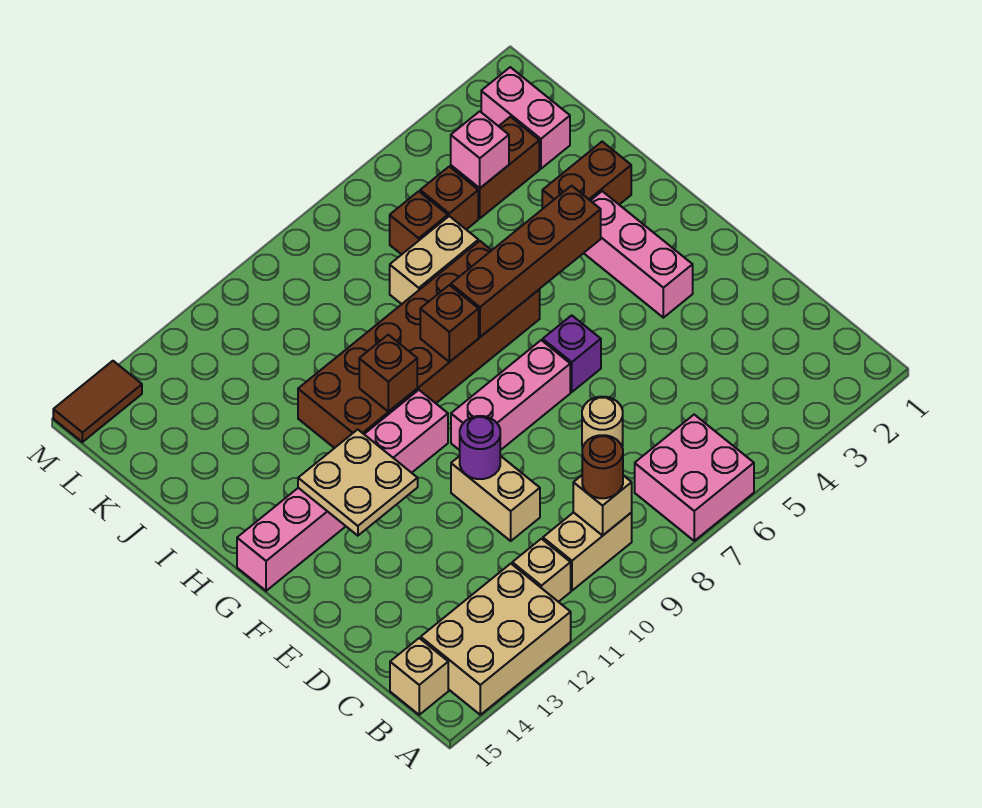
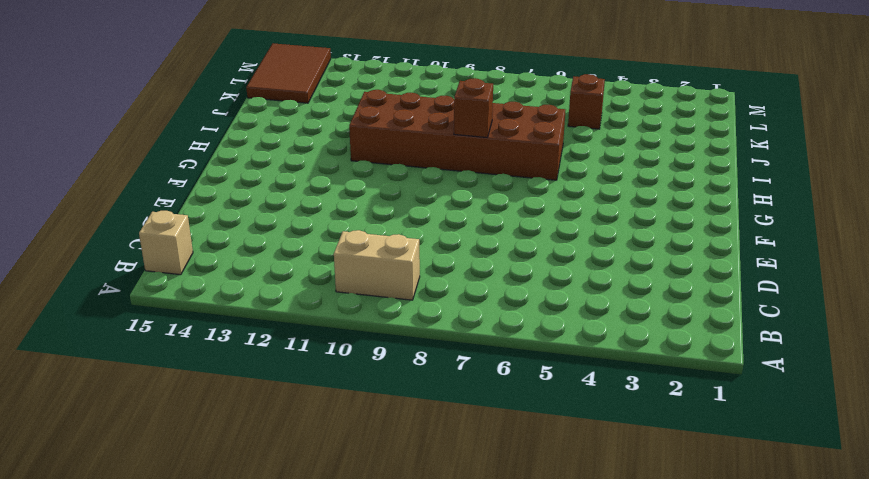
brown 2x3 tile [246,43,331,103] -> brown 1x2 tile [53,361,142,442]
none -> pink 2x2 brick [635,415,754,541]
none -> tan 2x3 brick [421,564,571,715]
none -> tan 1x1 brick [512,539,571,602]

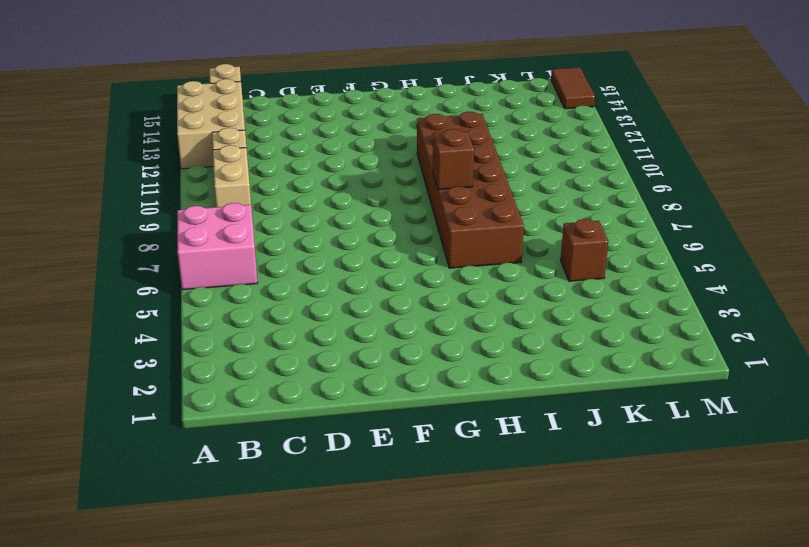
none -> tan 1x1 round brick [582,397,623,447]
none -> tan 1x2 brick [451,456,540,541]
none -> pink 1x3 brick [584,191,693,318]

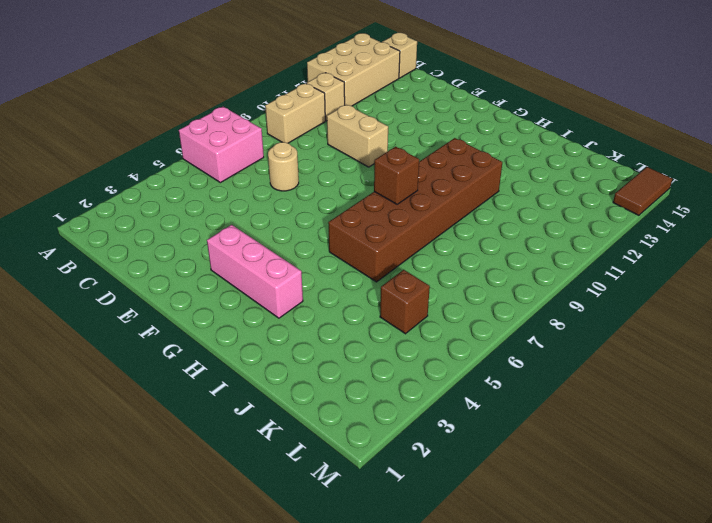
none -> purple 1x1 brick [543,315,601,392]
none -> pink 1x3 brick [451,340,570,450]
none -> pink 1x6 brick [237,390,448,591]

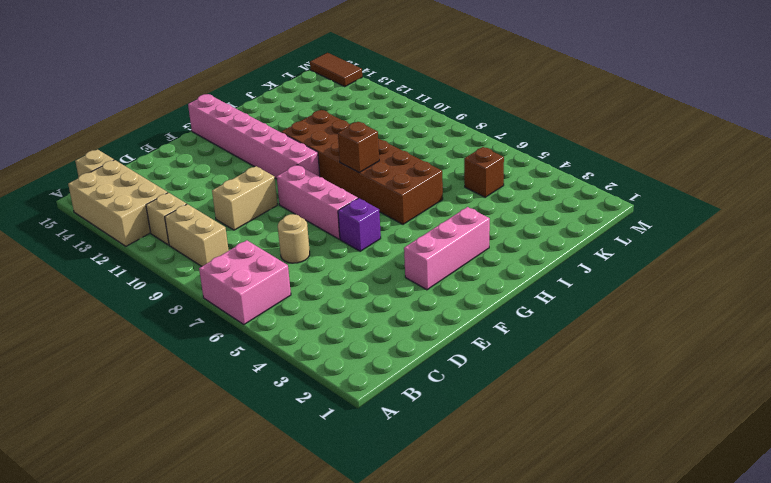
none -> brown 1x2 brick [542,142,631,209]
none -> tan 1x2 brick [390,216,478,304]
none -> pink 1x2 brick [481,67,570,169]

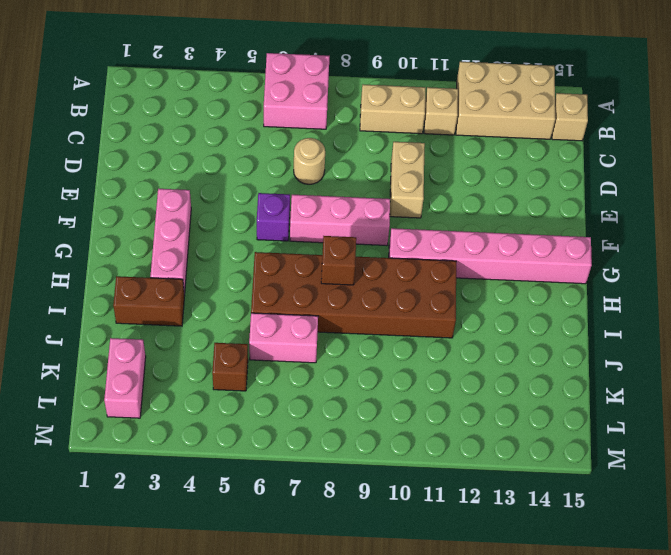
pink 1x2 brick [249,313,318,363] -> tan 1x2 brick [390,216,478,304]
none -> brown 1x2 brick [451,117,539,218]
none -> brown 1x1 brick [390,191,448,255]
none -> brown 1x2 tile [53,361,142,442]

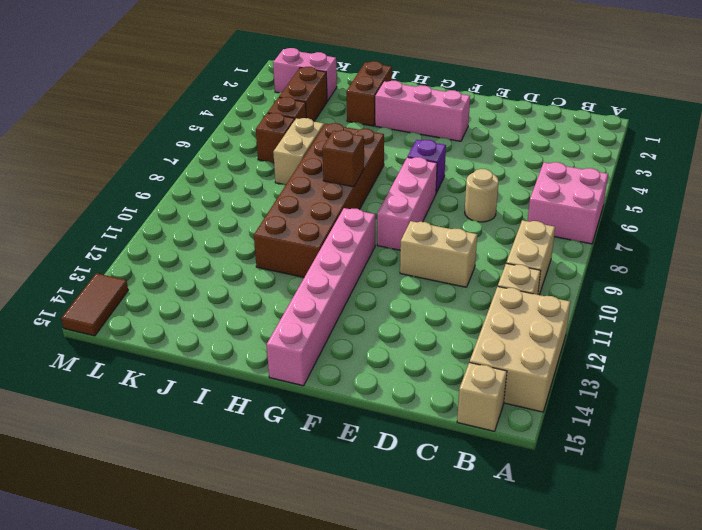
none -> tan 1x1 brick [573,475,632,535]
none -> purple 1x1 round brick [460,416,500,479]
none -> tan 2x2 plate [298,429,418,536]

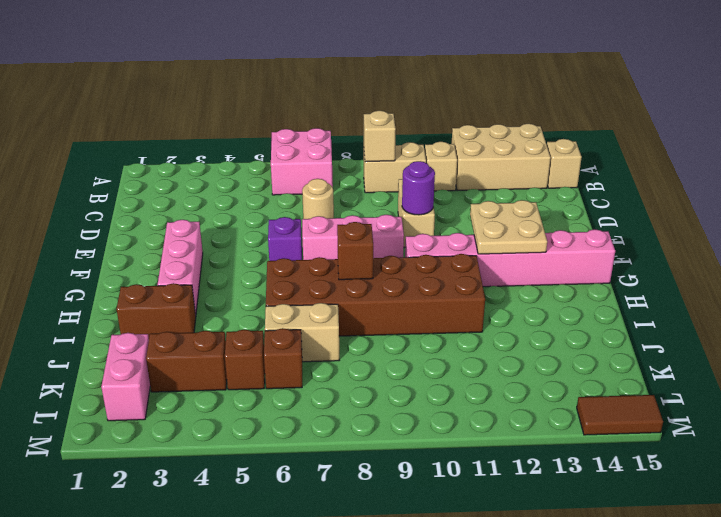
none -> brown 1x4 brick [451,186,601,337]
none -> brown 1x1 brick [359,335,417,412]
none -> pink 1x1 brick [451,111,509,188]

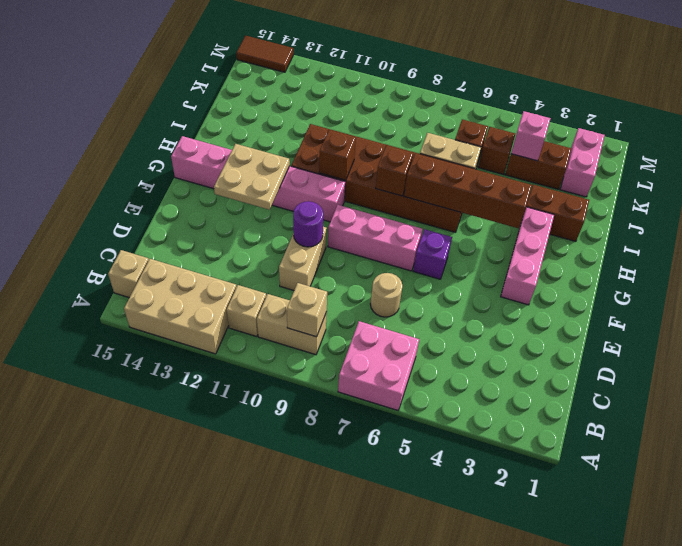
none -> brown 1x1 round brick [582,435,623,498]

